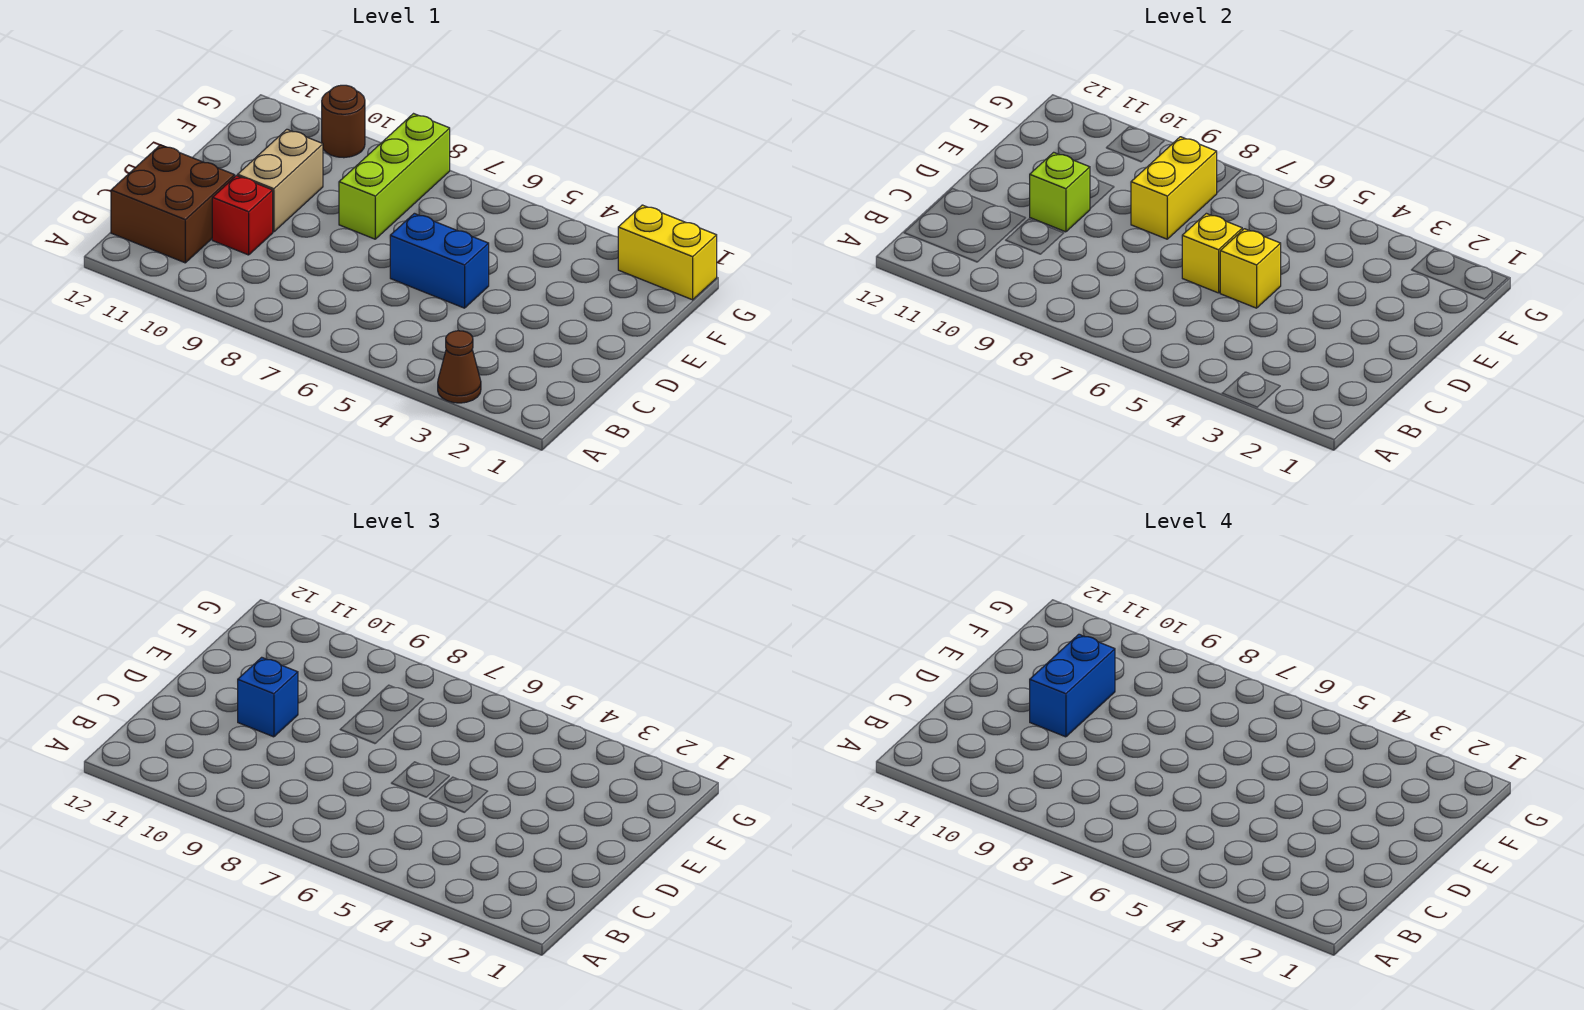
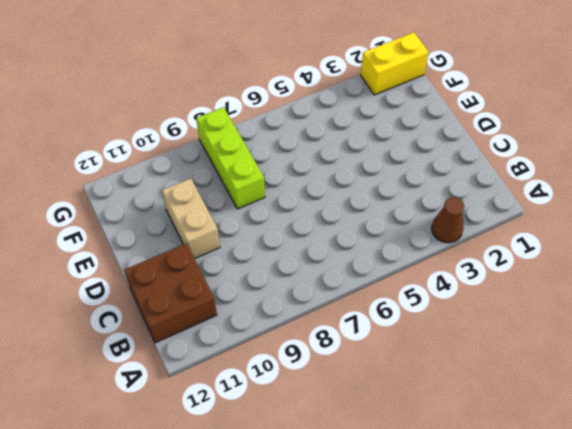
none -> red 1x1 brick [212,176,273,255]
none -> blue 1x2 brick [390,213,489,308]
none -> brown 1x1 round brick [322,85,365,158]

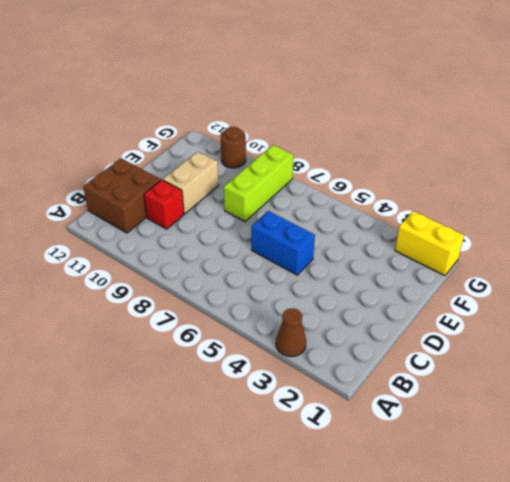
none -> yellow 1x1 brick [1220,229,1281,308]
none -> yellow 1x1 brick [1182,213,1242,293]
none -> lime 1x1 brick [1030,152,1090,232]

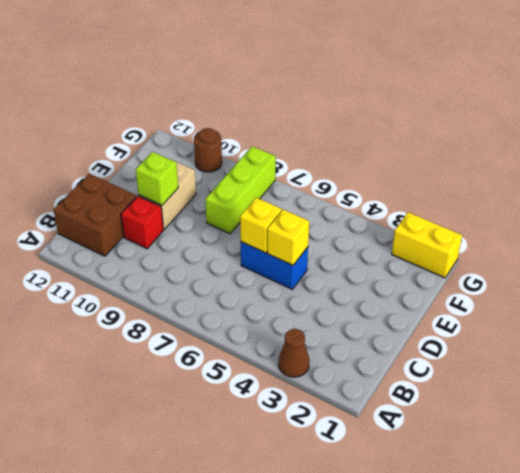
none -> yellow 1x2 brick [1131,137,1217,239]
none -> blue 1x1 brick [238,657,298,737]
none -> blue 1x2 brick [1030,634,1115,737]

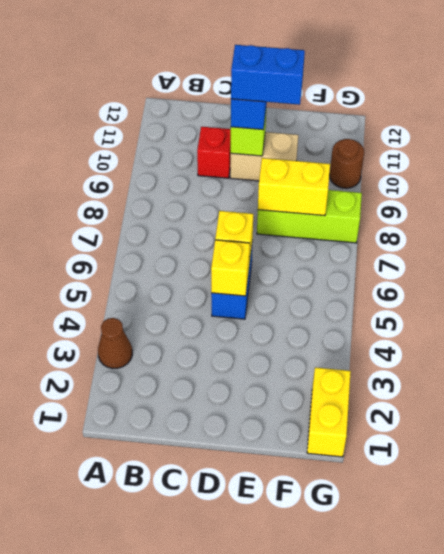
none -> brown 2x2 brick [111,145,235,263]

